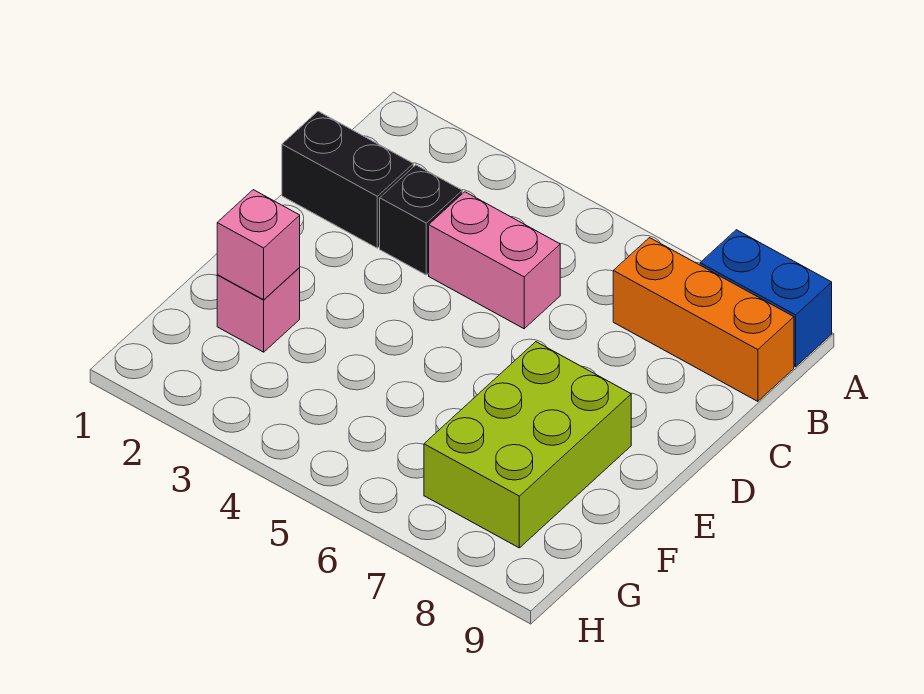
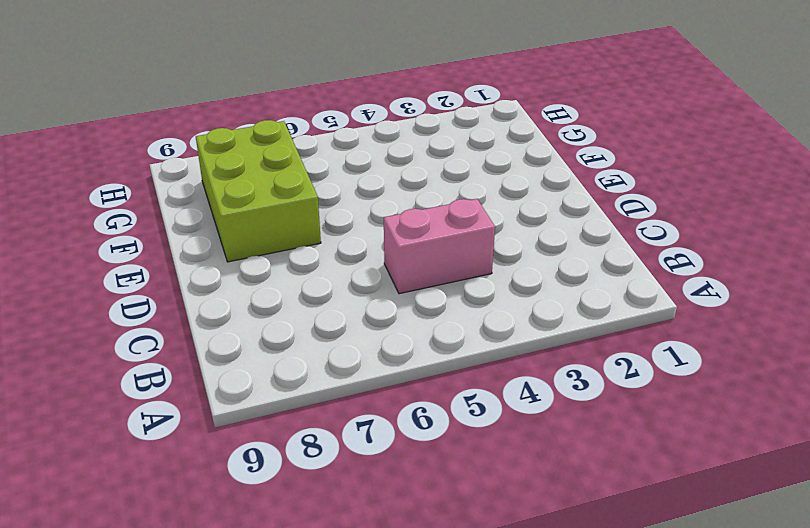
none -> blue 1x2 brick [700,230,832,367]
none -> orange 1x3 brick [613,238,794,401]

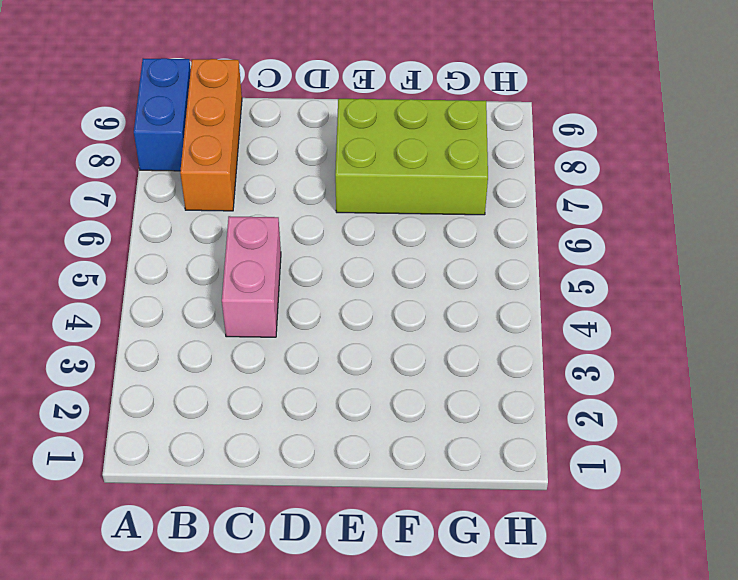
none -> black 1x2 brick [282,111,413,248]
none -> black 1x1 brick [380,165,462,275]

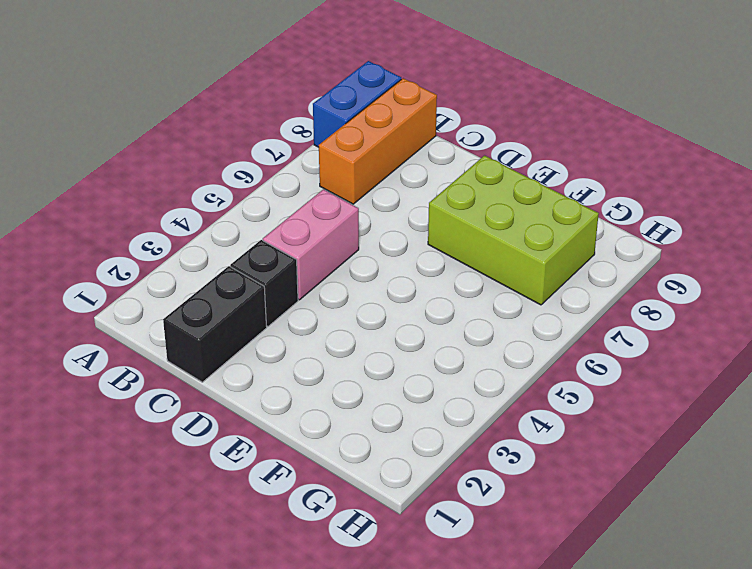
none -> pink 1x1 brick [217,268,300,352]
none -> pink 1x1 brick [217,190,300,300]

